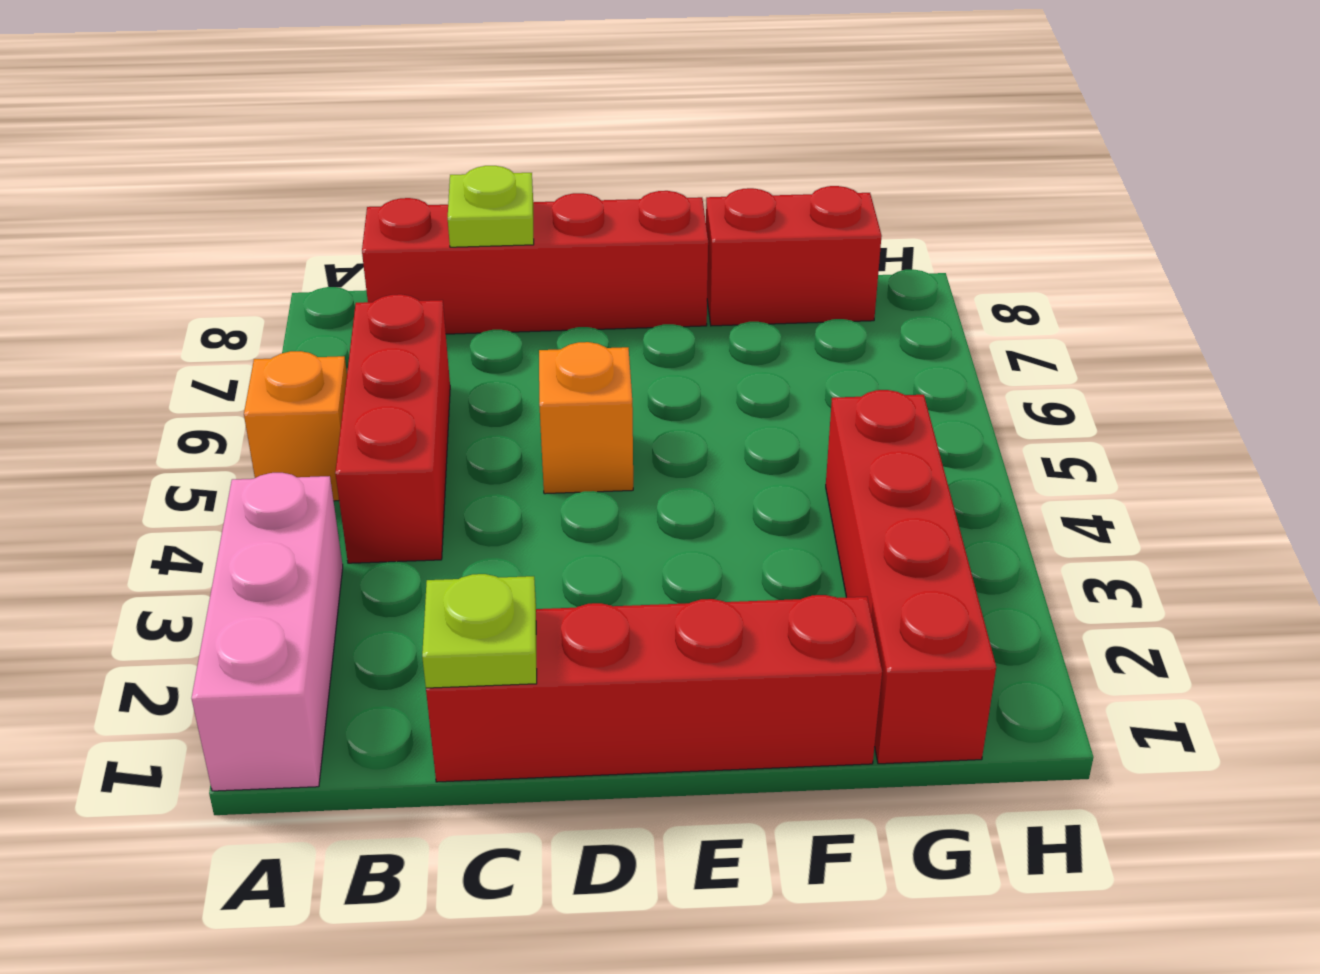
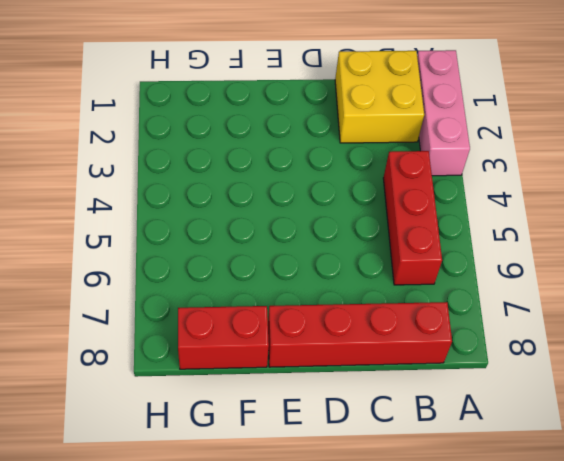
yellow 2x2 brick [335,51,424,143] -> red 1x4 brick [426,595,882,782]
none -> orange 1x1 brick [244,351,347,501]
none -> orange 1x1 brick [539,342,633,494]

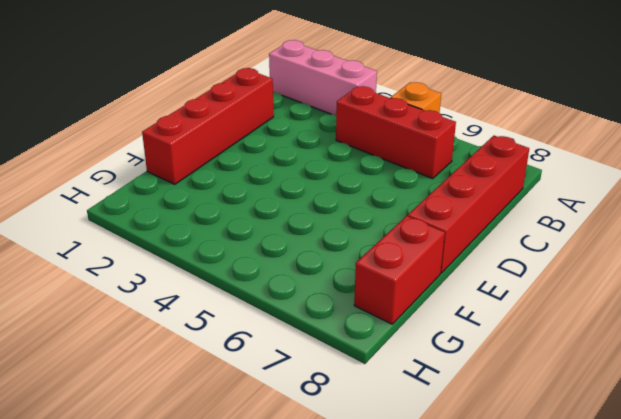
none -> orange 1x1 brick [539,342,633,494]
none -> red 1x4 brick [826,390,996,764]

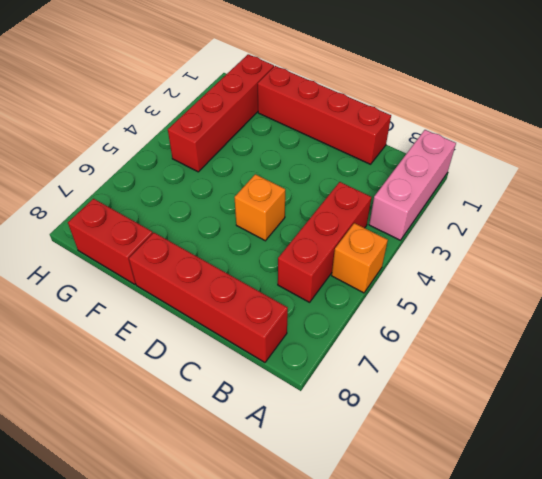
none -> lime 1x1 plate [422,574,537,688]
none -> lime 1x1 plate [448,166,534,247]

